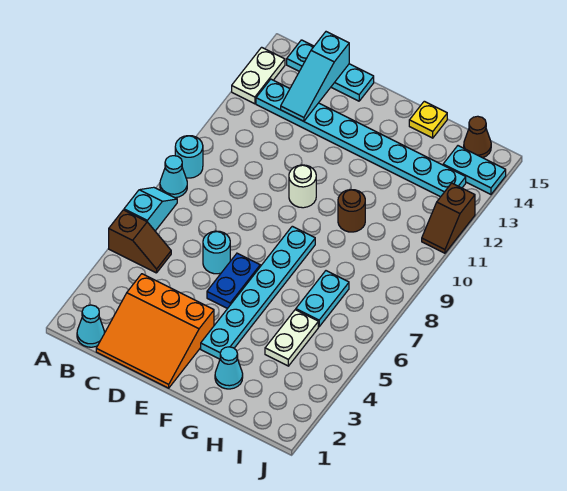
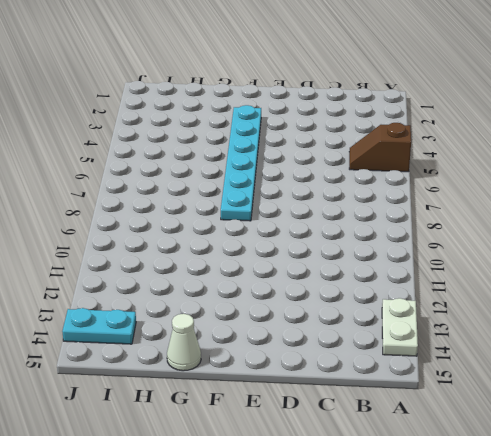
white 1x1 cone [167,314,201,371] -> yellow 1x1 plate [409,101,447,138]
none -> cyan 1x2 slope [124,187,177,231]
none -> cyan 1x1 cone [160,156,187,198]
none -> cyan 1x1 round brick [175,136,203,178]

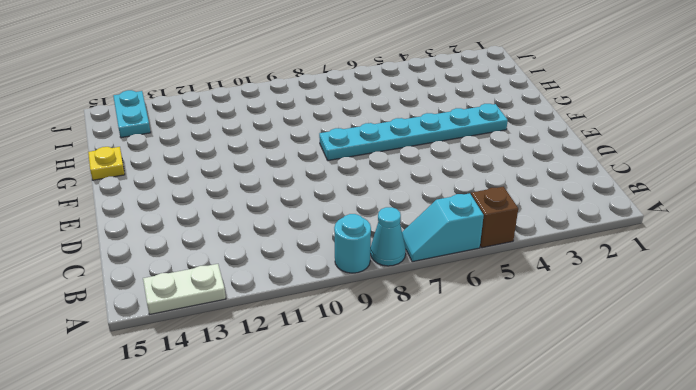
none -> cyan 1x1 cone [77,305,105,347]
none -> cyan 1x8 plate [256,79,466,197]
none -> cyan 1x3 plate [287,40,374,101]

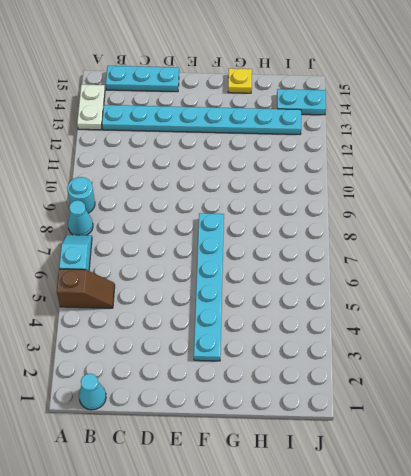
none -> orange 3x3 slope [96,274,214,388]
none -> cyan 1x1 round brick [203,231,230,274]
none -> blue 1x2 plate [207,253,260,309]

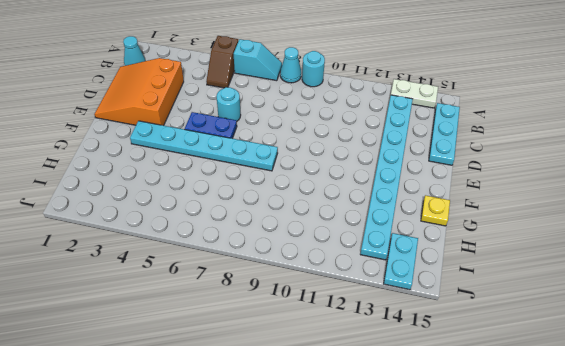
none -> white 1x1 round brick [289,165,316,208]
none -> cyan 1x1 cone [215,347,243,389]
none -> brown 1x1 round brick [338,190,365,232]

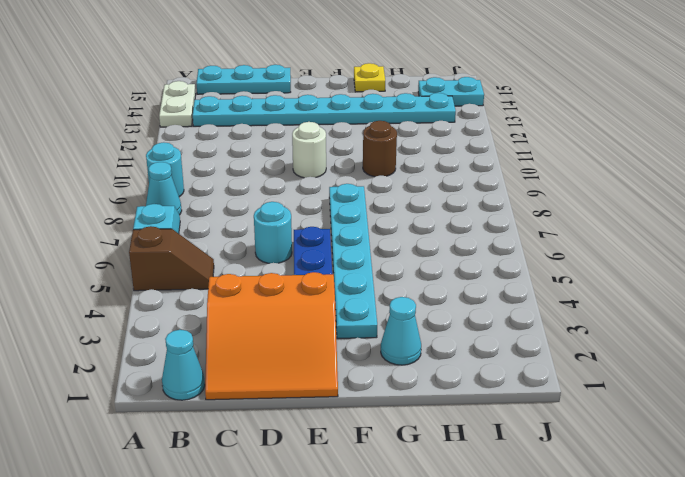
none -> white 1x2 plate [265,310,318,366]
none -> cyan 1x2 plate [296,271,349,327]
none -> brown 1x1 cone [464,116,491,158]

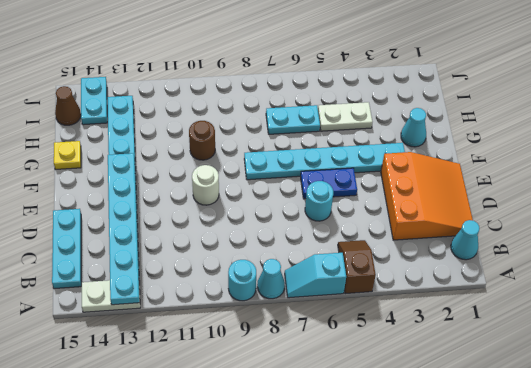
cyan 1x6 plate [108,153,140,305] -> cyan 1x3 slope [281,32,349,121]
none -> brown 1x2 slope [422,183,475,253]

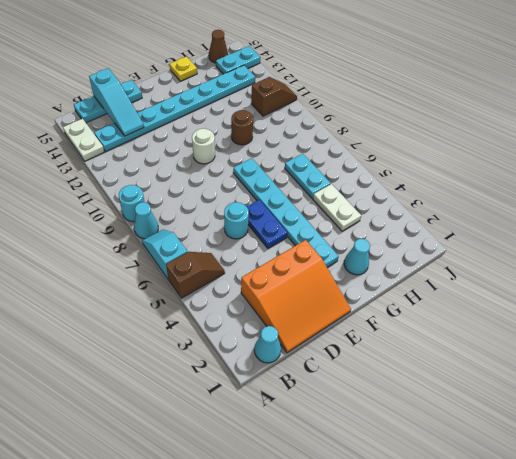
brown 1x2 slope [251,77,297,116] -> brown 1x2 slope turned to [422,183,475,253]

